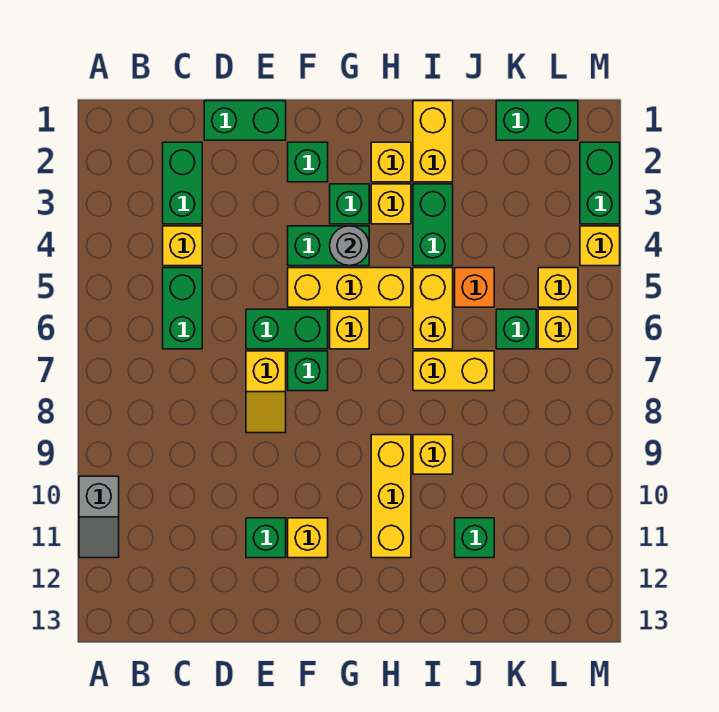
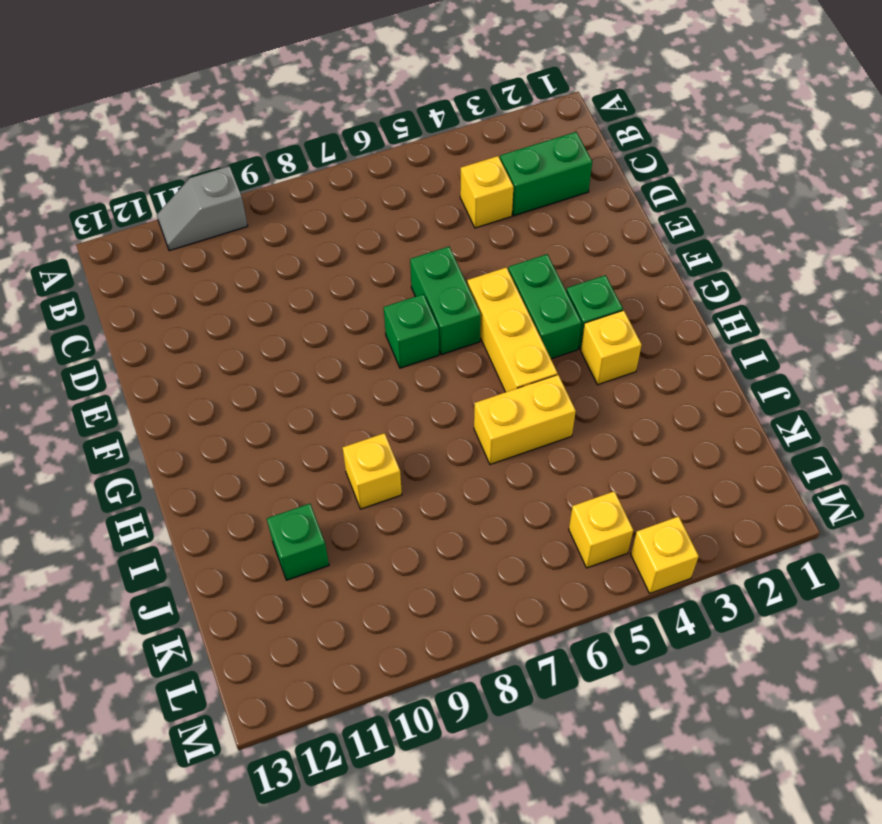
none -> green 1x2 brick [163,268,202,349]
none -> green 1x2 brick [204,101,286,140]
none -> yellow 1x2 slope [246,351,286,433]
none -> green 1x1 brick [246,518,286,558]

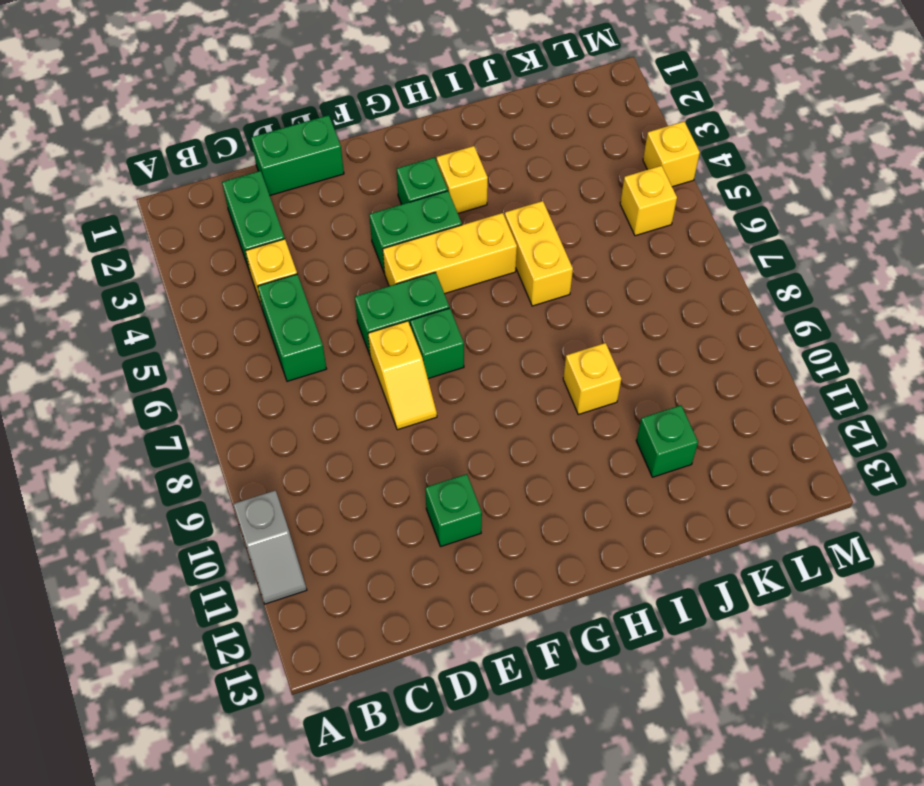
none -> green 1x1 brick [288,142,328,182]
none -> yellow 1x1 brick [288,518,328,558]
none -> yellow 1x1 brick [330,309,369,349]
none -> yellow 1x1 brick [371,142,411,182]

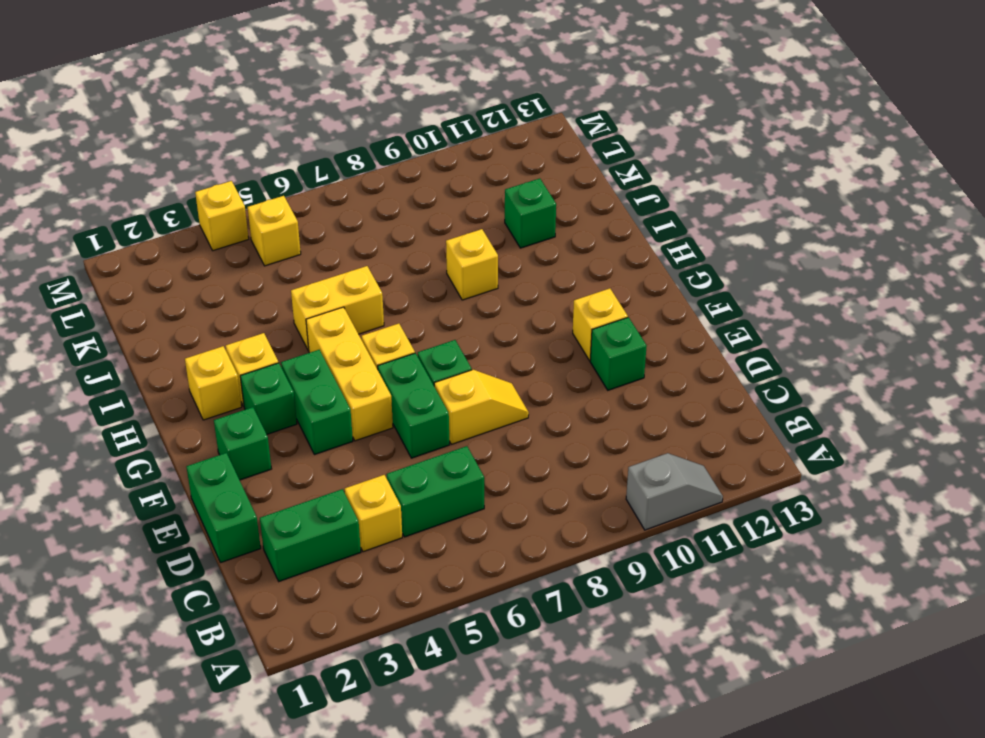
none -> yellow 1x3 brick [371,435,411,558]
none -> yellow 1x2 brick [413,101,453,182]
none -> green 1x2 brick [413,184,453,266]
none -> yellow 1x2 brick [413,351,494,391]

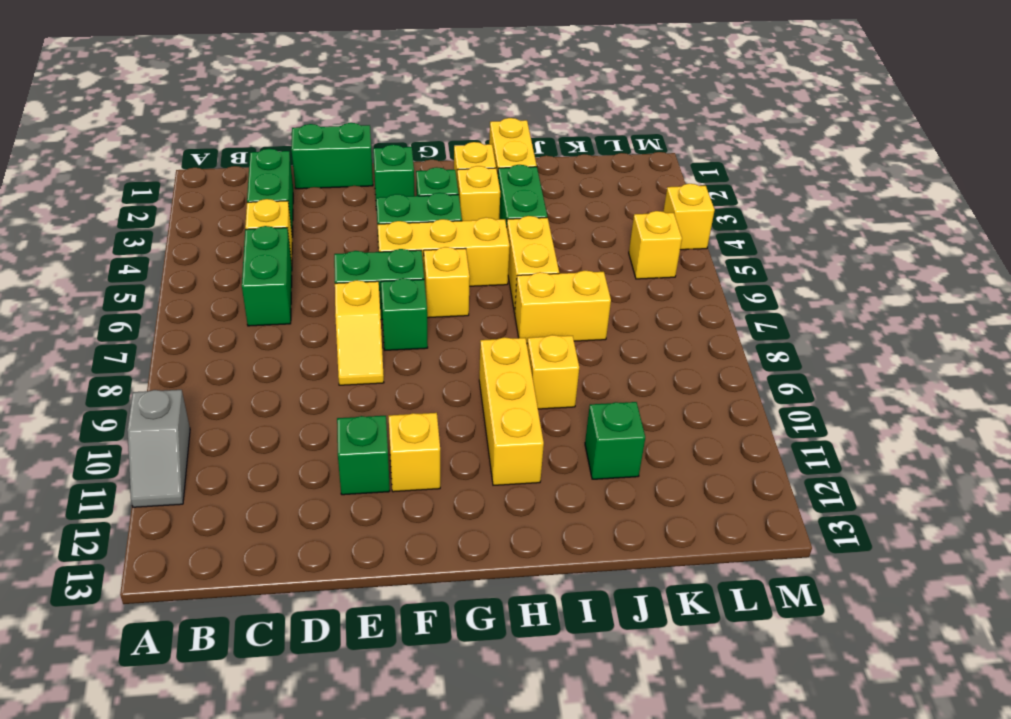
none -> orange 1x1 brick [455,268,494,307]
none -> green 1x2 brick [496,101,578,140]
none -> green 1x1 brick [496,309,536,349]
none -> yellow 1x1 brick [538,309,578,349]

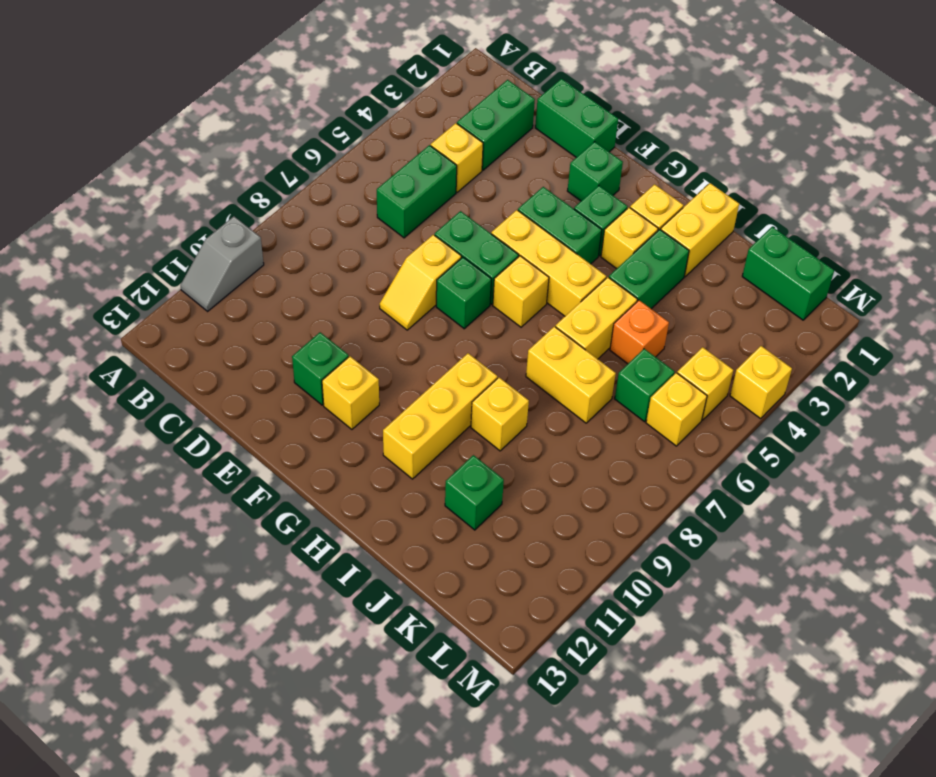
none -> green 1x2 brick [580,142,620,224]
none -> grey 1x1 round brick [330,226,369,266]

